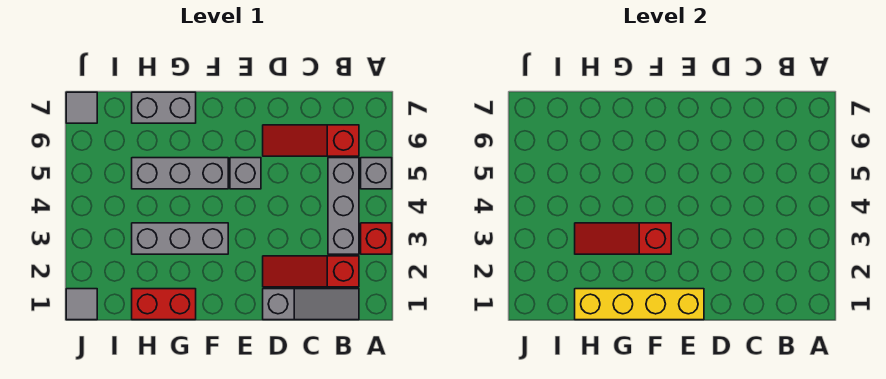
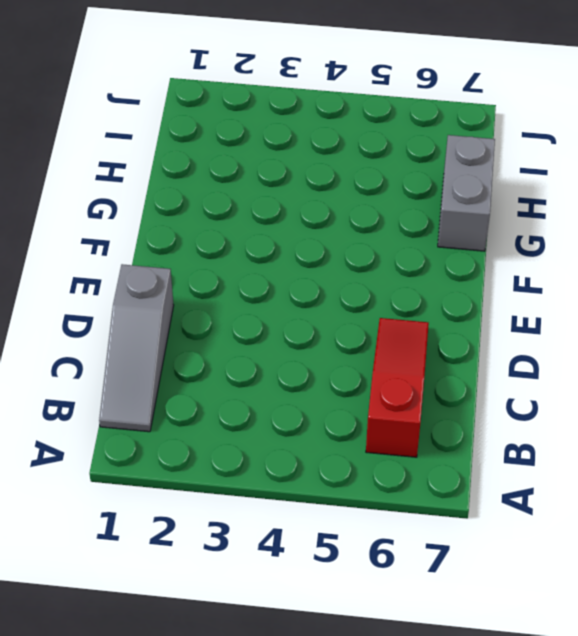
none -> red 1x1 brick [361,223,392,254]
none -> grey 1x1 brick [361,158,392,189]
none -> red 1x3 slope [263,256,359,287]

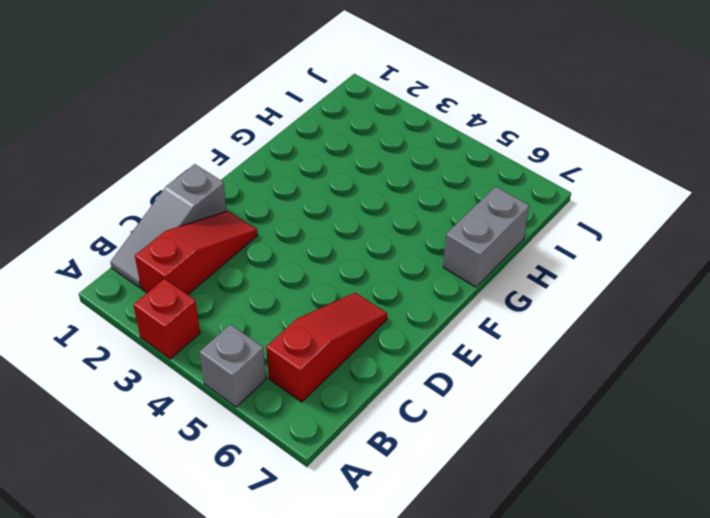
none -> grey 1x3 brick [328,158,359,254]
none -> grey 1x1 brick [230,158,261,189]
none -> grey 1x3 brick [132,223,228,254]

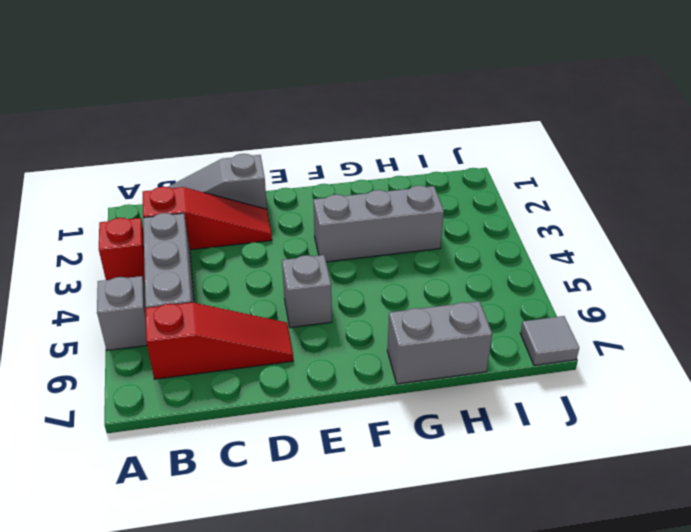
none -> grey 1x3 brick [132,158,228,189]
none -> red 1x2 brick [132,289,196,320]
none -> grey 1x1 tile [66,289,97,320]

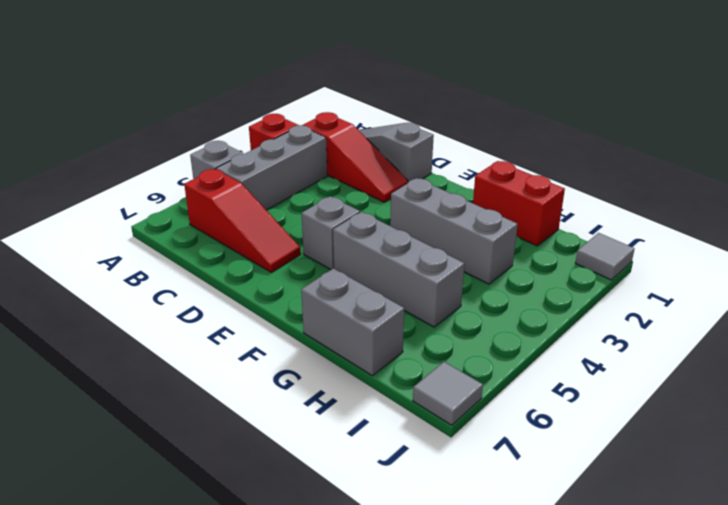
none -> yellow 1x4 brick [575,289,704,320]
none -> red 1x3 slope [575,223,671,254]

